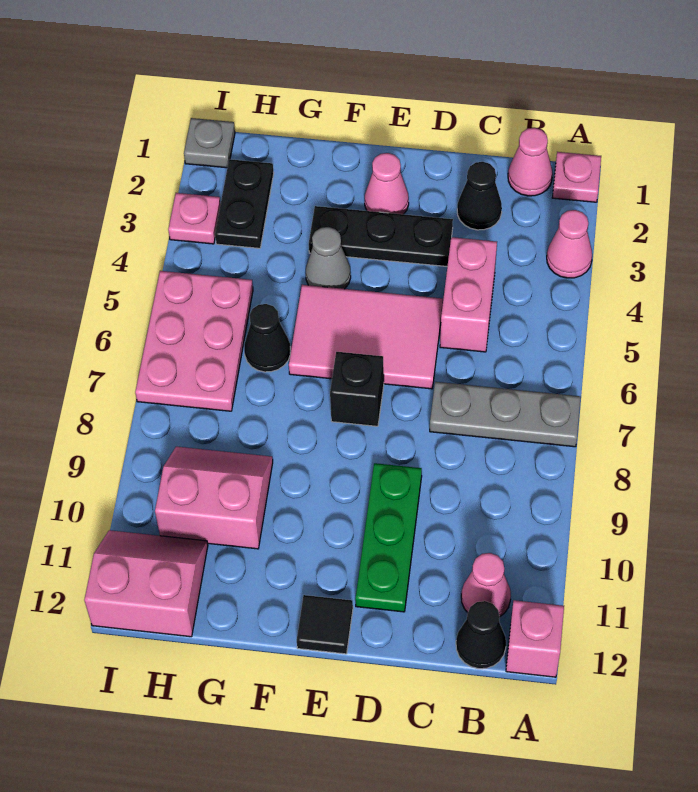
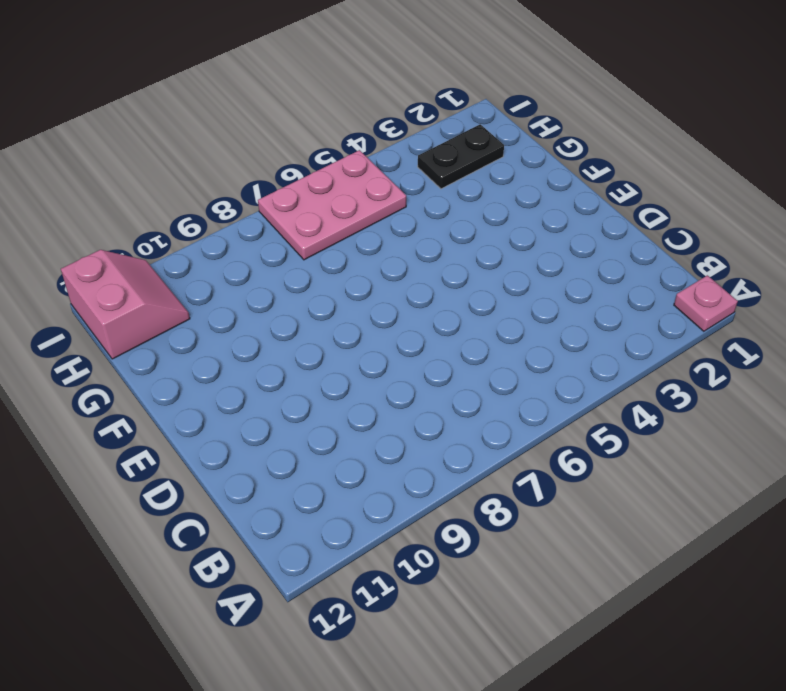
none -> pink 1x1 cone [547,210,592,278]
none -> grey 1x3 plate [430,382,581,447]
none -> pink 1x1 brick [506,600,564,677]

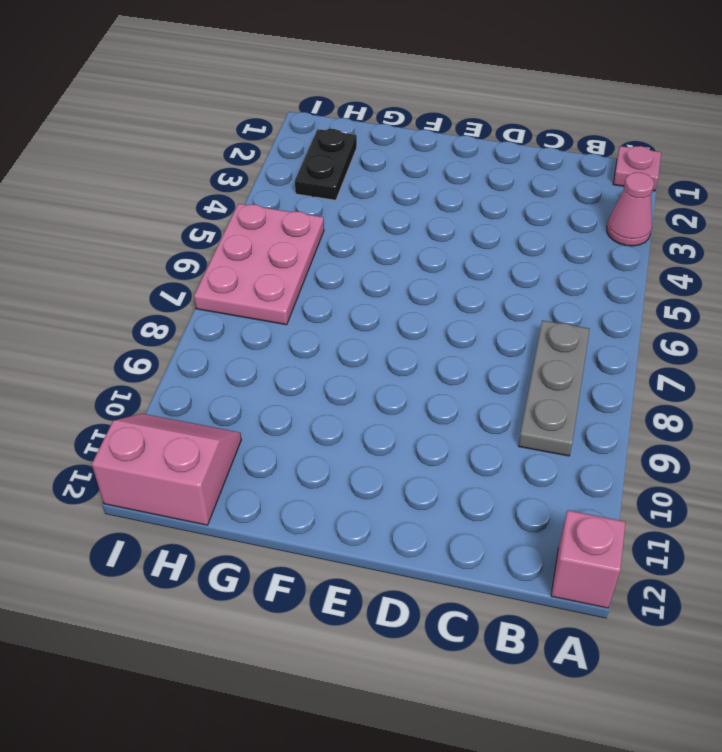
grey 1x3 plate [518,320,590,456] -> grey 1x3 plate turned to [430,382,581,447]
none -> pink 1x1 cone [508,128,553,196]
none -> pink 1x1 cone [461,553,511,617]
none -> black 1x1 cone [456,601,506,669]

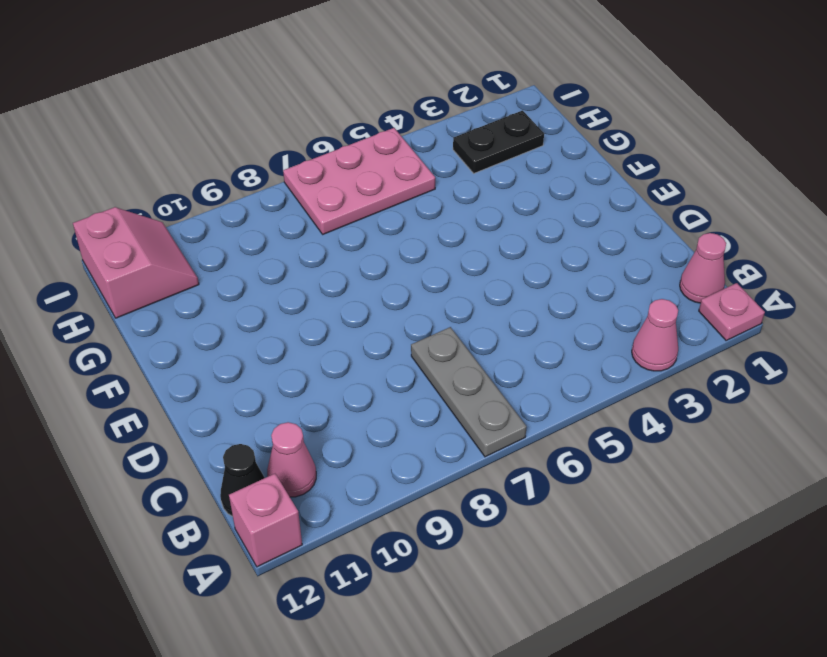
none -> black 1x1 cone [457,162,502,230]
none -> pink 1x2 brick [440,237,497,352]
none -> black 1x3 plate [309,206,453,266]

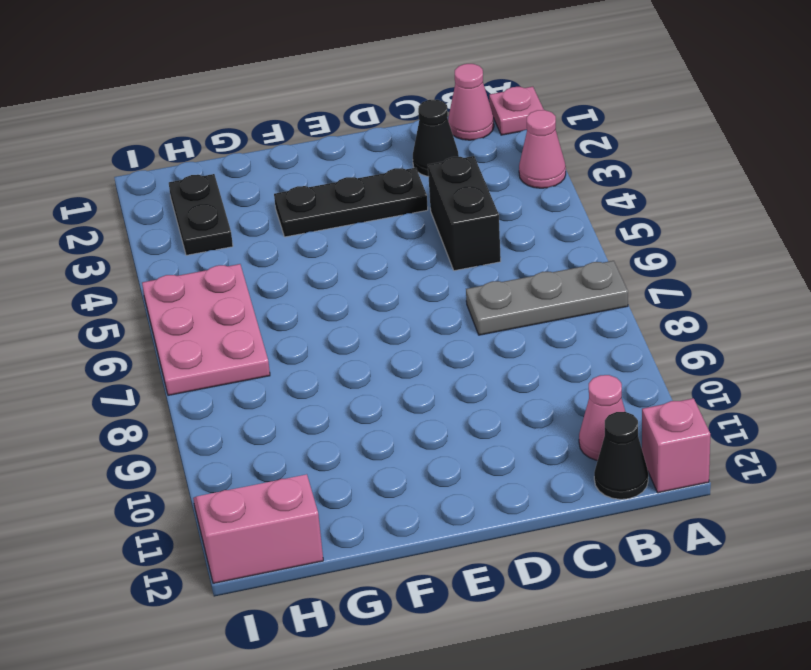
black 1x2 brick [428,156,501,271] -> pink 1x2 brick [440,237,497,352]
none -> pink 2x3 tile [289,285,443,389]
none -> green 1x3 plate [355,463,422,612]
none -> pink 1x1 cone [365,153,409,214]

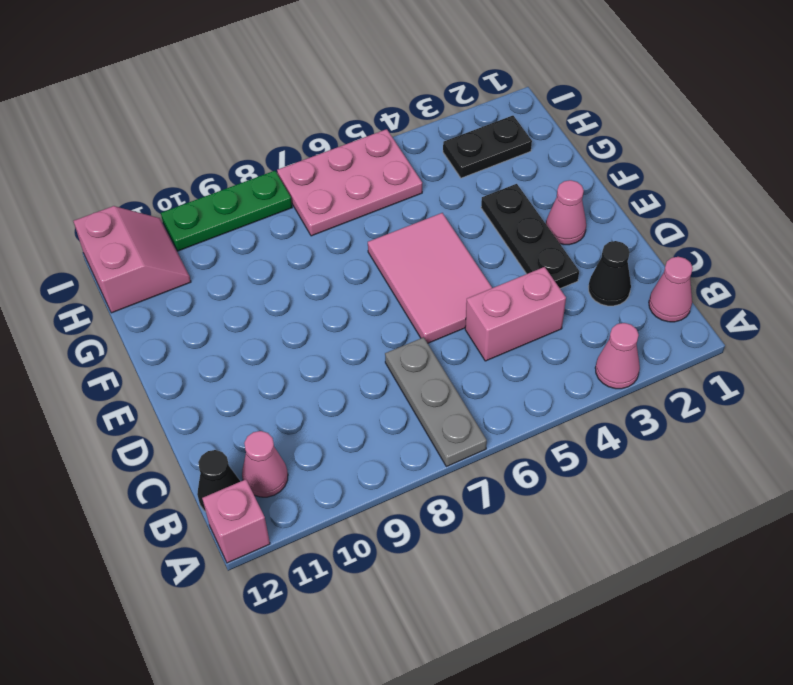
green 1x3 plate [161,171,292,251] -> green 1x3 plate moved to [355,463,422,612]
none -> pink 1x1 plate [552,152,601,202]
none -> black 1x1 brick [330,352,384,426]
none -> black 1x1 tile [297,595,353,654]

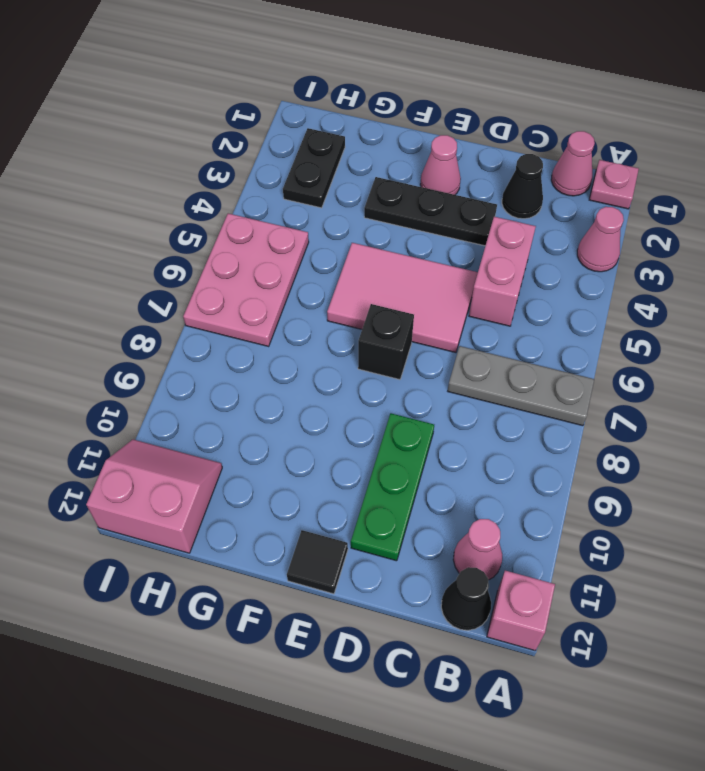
none -> grey 1x1 cone [306,227,351,289]
none -> black 1x1 cone [244,304,290,372]
none -> pink 2x2 slope [155,447,273,549]

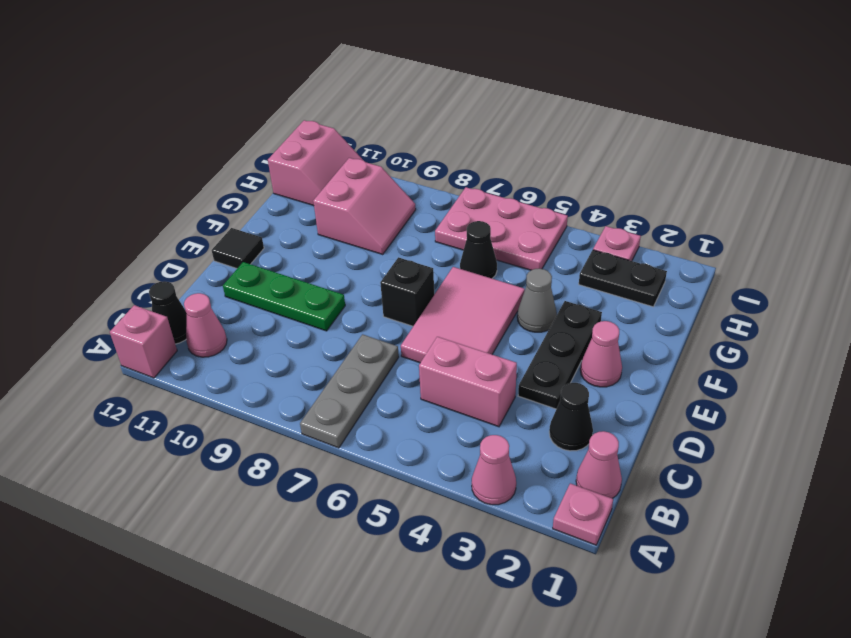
none -> grey 1x1 plate [184,118,235,168]

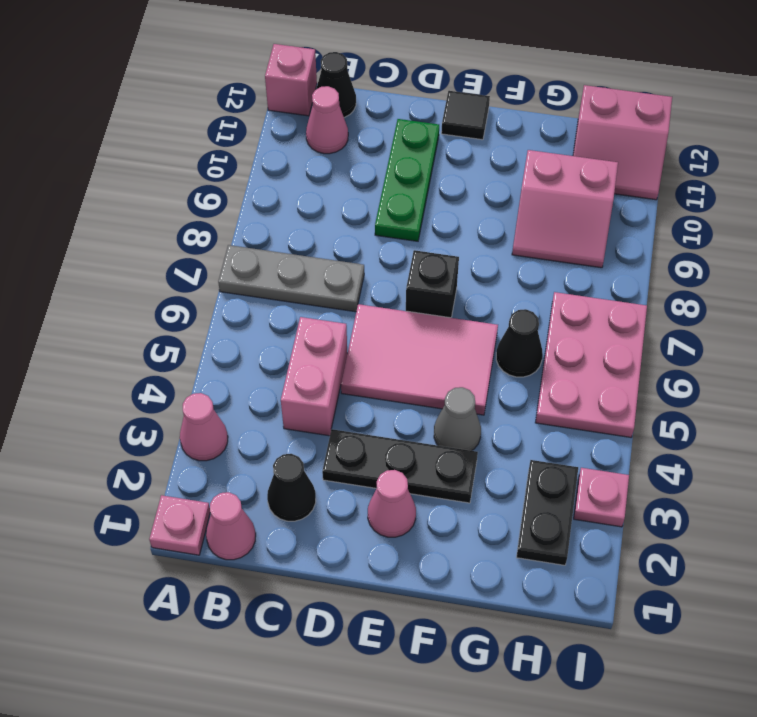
none -> grey 1x1 plate [184,118,235,168]

